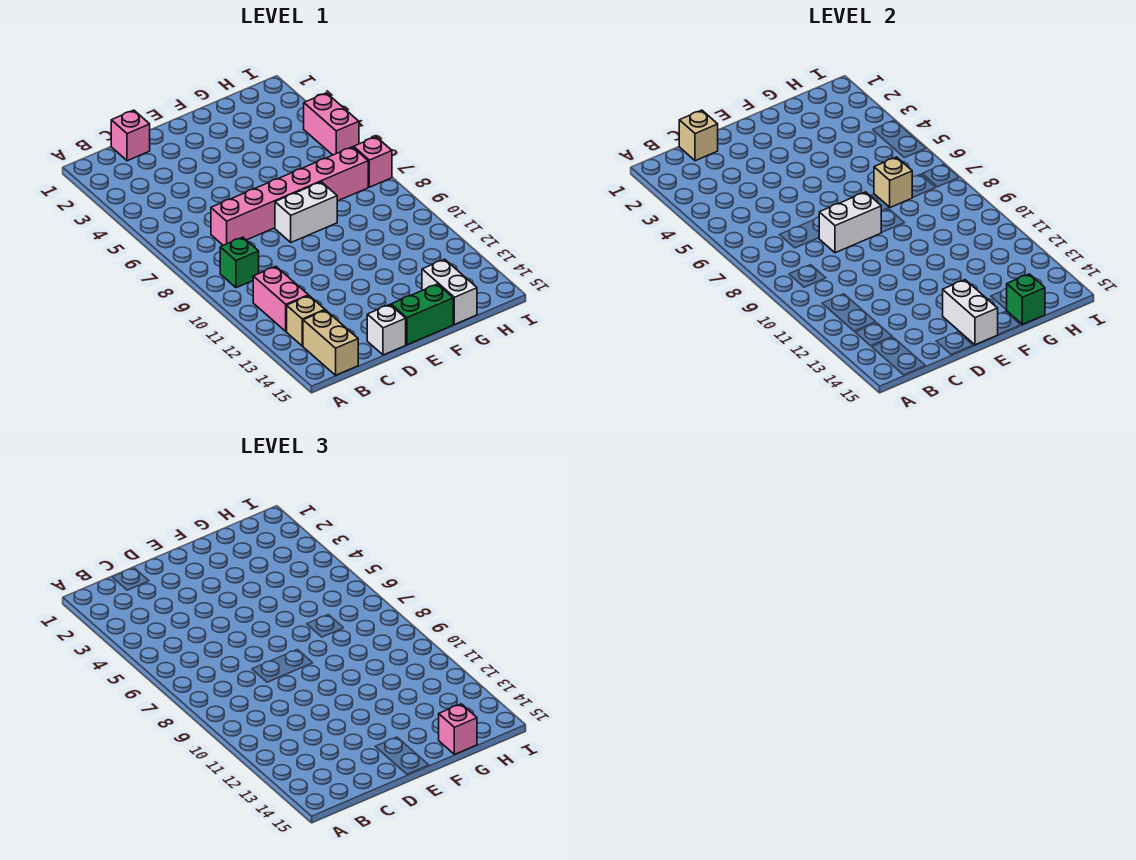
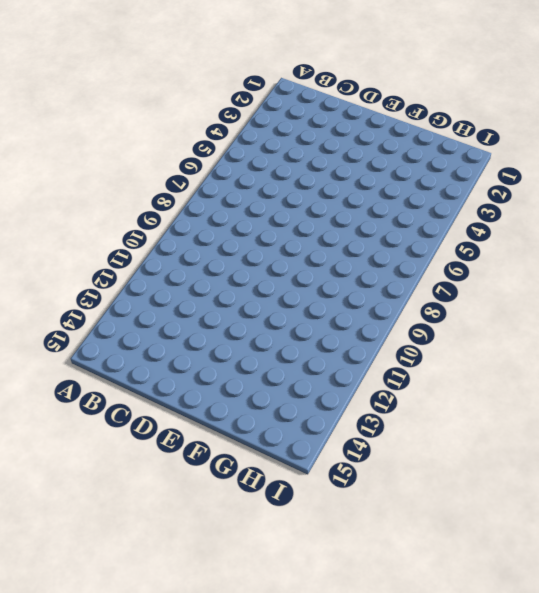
none -> green 1x1 brick [220,237,259,288]
none -> pink 1x2 brick [253,267,308,331]
none -> tan 1x1 brick [287,296,325,346]

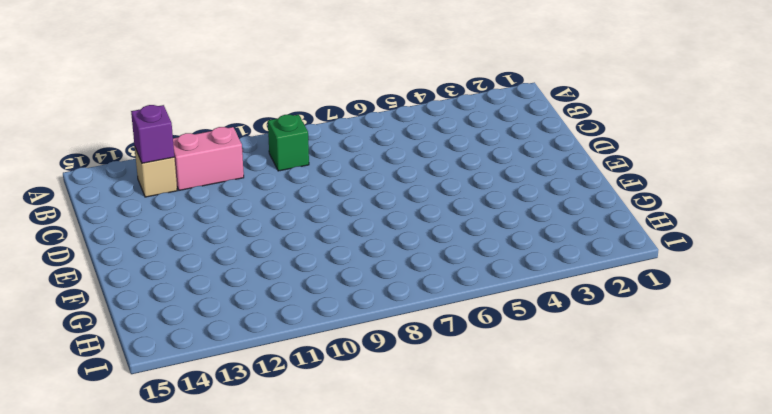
purple 1x1 brick [131,105,174,163] -> none
none -> tan 1x2 brick [303,310,358,375]
none -> pink 1x1 brick [111,110,150,161]
none -> pink 1x6 brick [211,147,368,245]

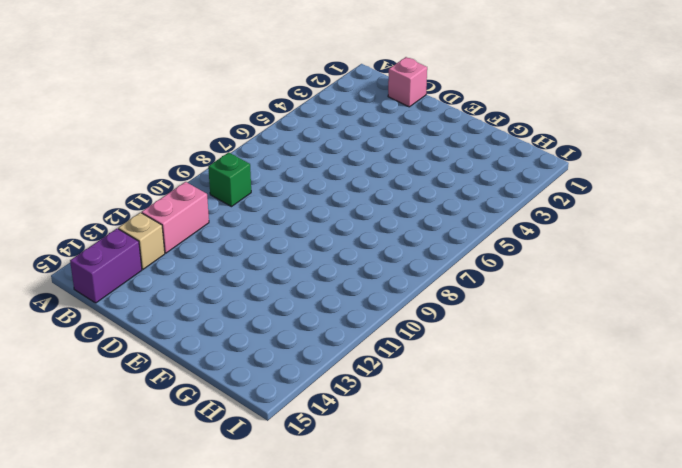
purple 1x2 brick [70,229,142,303] -> tan 1x2 brick [303,310,358,375]
none -> pink 1x6 brick [211,147,368,245]
none -> white 1x1 brick [367,305,406,355]
none -> white 1x2 brick [275,182,337,242]

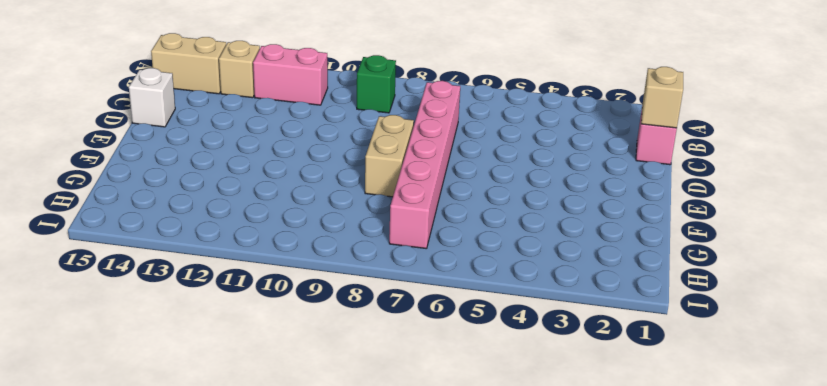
tan 1x2 brick [365,115,414,197] -> white 1x2 brick [275,182,337,242]
none -> green 1x2 brick [391,284,453,345]
none -> white 1x2 brick [422,259,477,324]
none -> pink 1x2 brick [304,93,359,155]

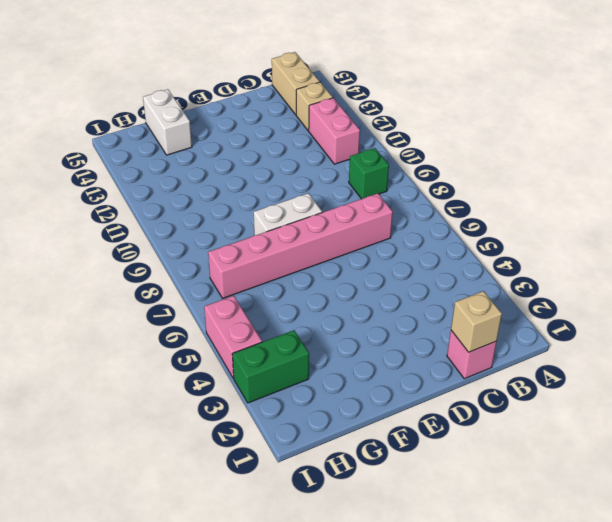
green 1x2 brick [232,330,309,403] -> green 1x2 brick moved to [391,284,453,345]
none -> white 1x1 brick [367,305,406,355]
none -> pink 1x1 brick [354,137,392,187]
none -> white 1x2 brick [819,192,882,253]

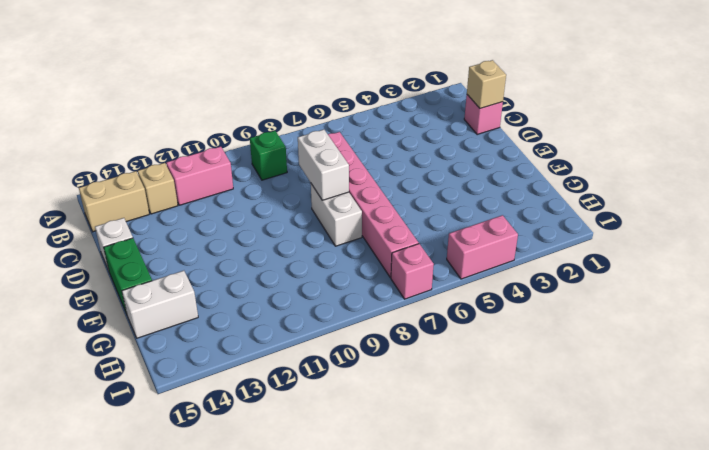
none -> white 1x2 brick [943,280,998,345]
none -> tan 1x1 brick [874,157,913,207]
none -> green 1x1 brick [1007,274,1045,324]

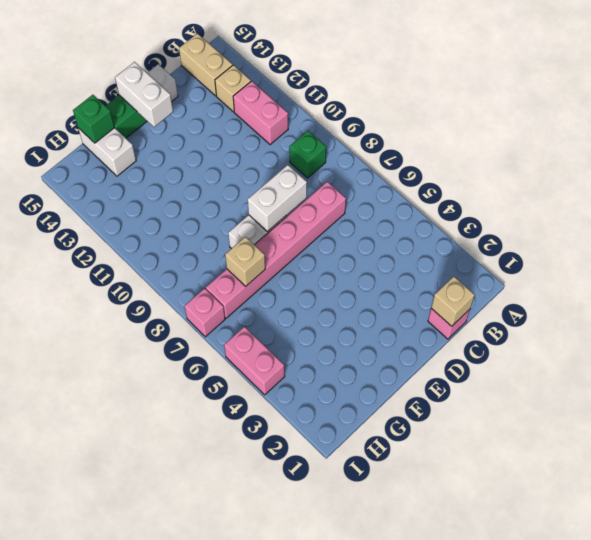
none -> pink 1x1 brick [439,704,477,754]

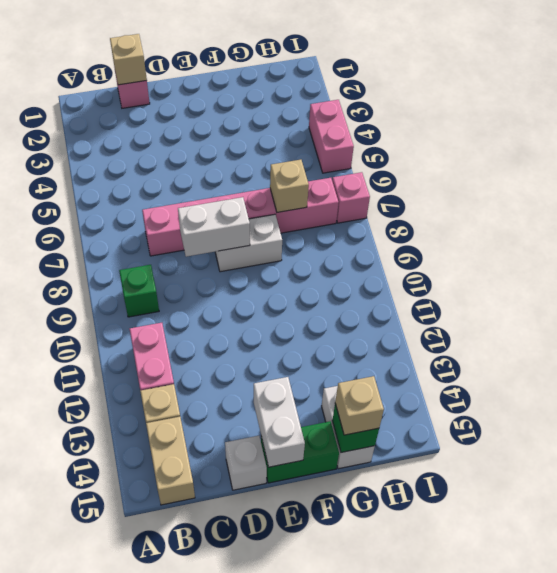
tan 1x1 brick [335,376,384,435] -> pink 1x1 brick [439,704,477,754]

